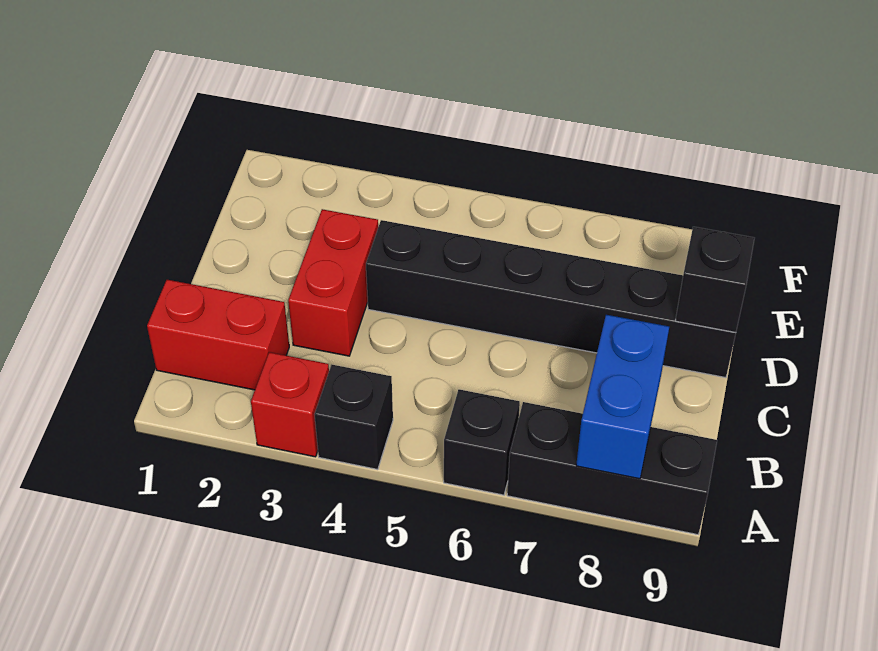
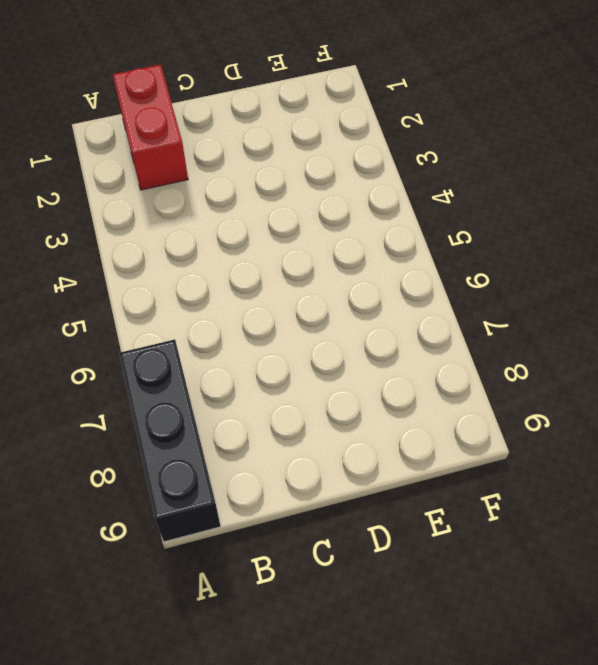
none -> red 1x1 brick [251,352,329,457]
none -> black 1x1 brick [314,365,393,469]

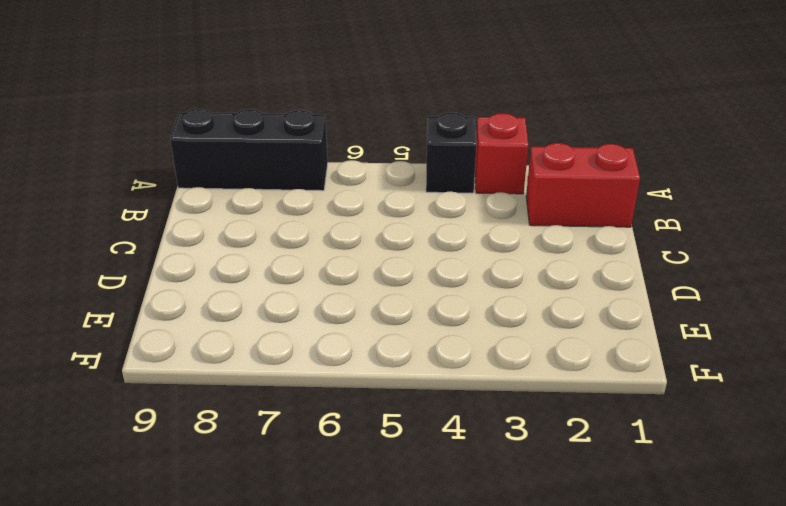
none -> black 1x1 brick [444,389,520,495]
none -> red 1x2 brick [288,209,378,356]

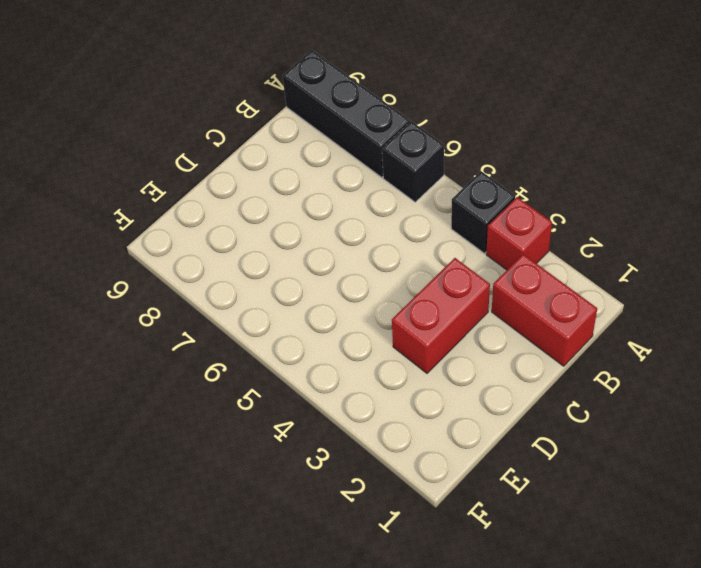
none -> black 1x6 brick [366,220,736,378]
none -> blue 1x2 brick [576,315,669,479]

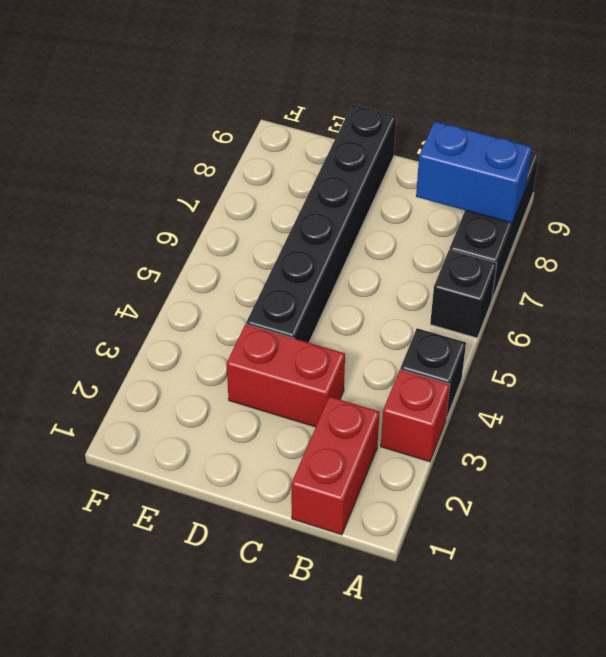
none -> black 1x1 brick [675,227,754,332]

